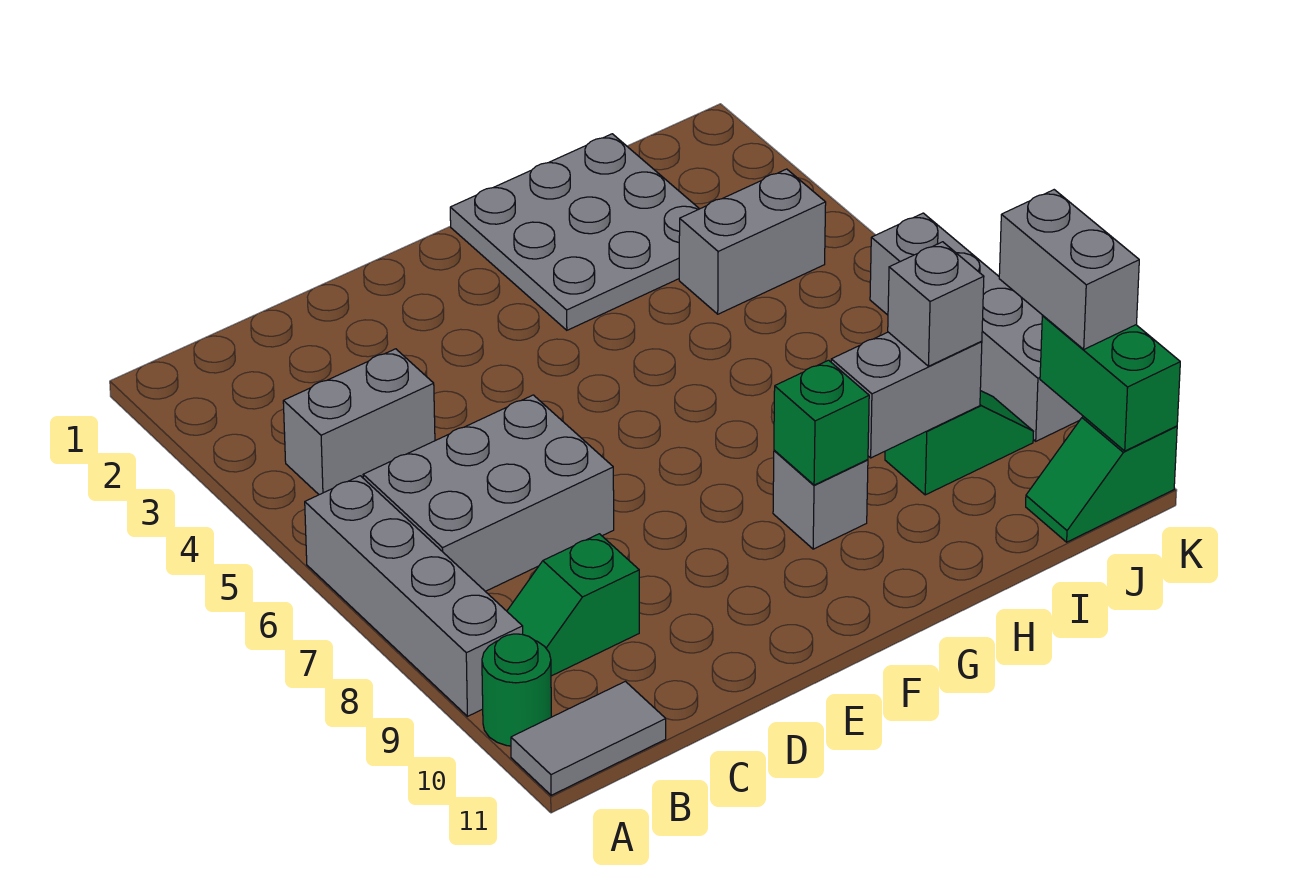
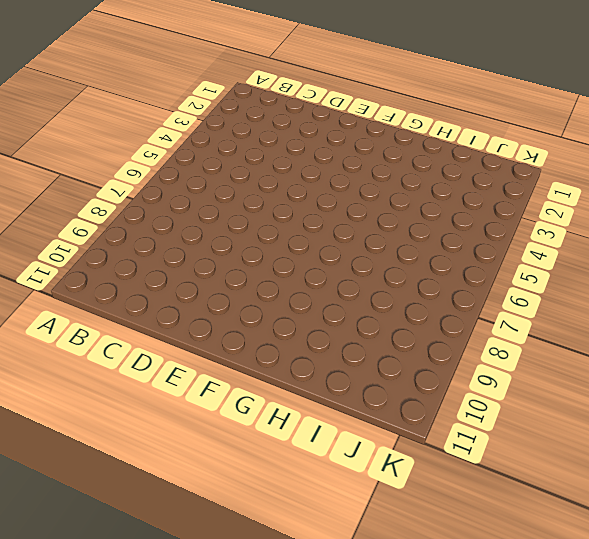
none -> grey 1x4 brick [305,476,523,716]
none -> green 1x1 round brick [482,634,551,746]
none -> grey 1x2 tile [511,681,666,795]

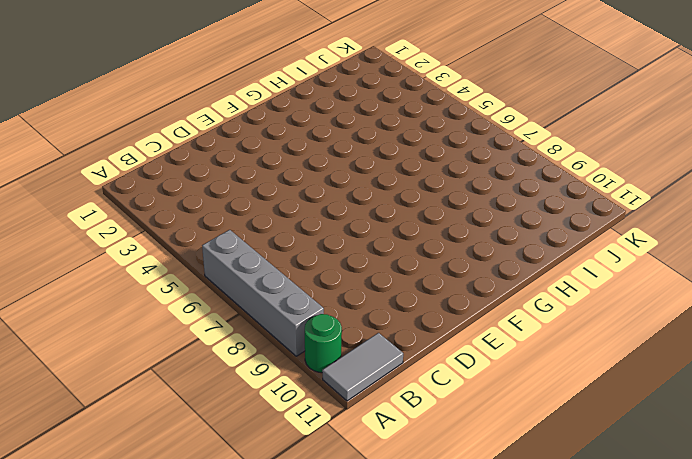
none -> grey 1x2 brick [283,349,435,495]
none -> grey 2x3 brick [363,395,614,591]
none -> green 1x2 slope [507,534,639,676]

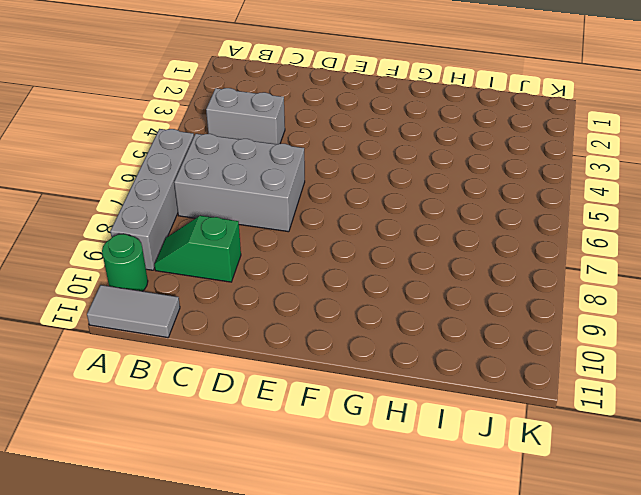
none -> grey 3x3 plate [450,134,699,330]
none -> grey 1x1 brick [773,450,868,549]
none -> grey 1x2 brick [679,169,826,314]

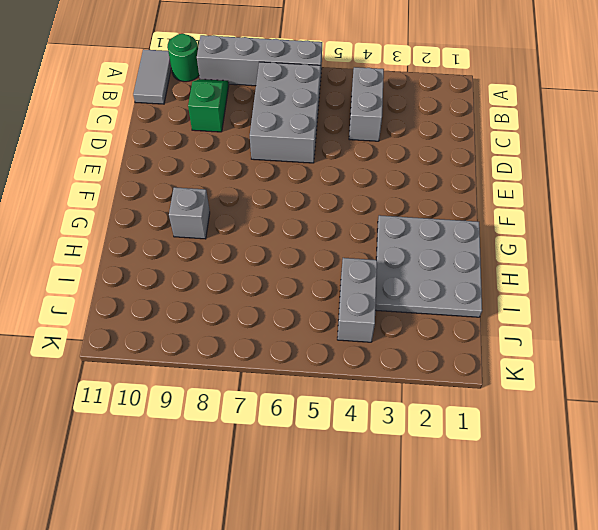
none -> green 1x2 slope [885,391,1033,495]
none -> green 1x2 slope [1026,417,1177,542]
none -> grey 1x4 brick [870,213,1084,441]

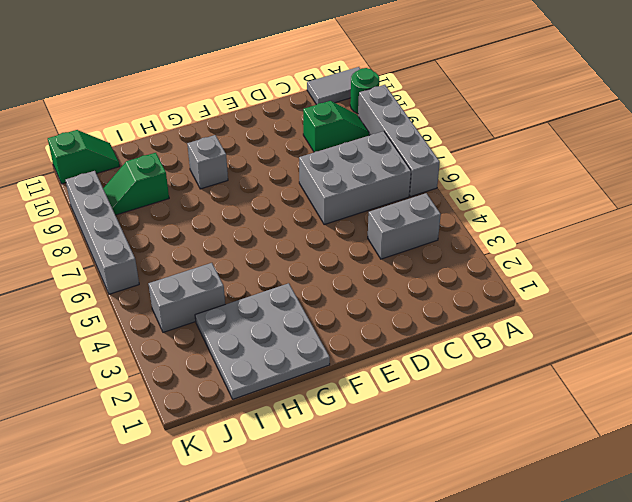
none -> green 1x1 brick [774,360,869,485]
none -> grey 1x2 brick [831,332,982,458]
none -> green 1x2 brick [1040,316,1180,451]

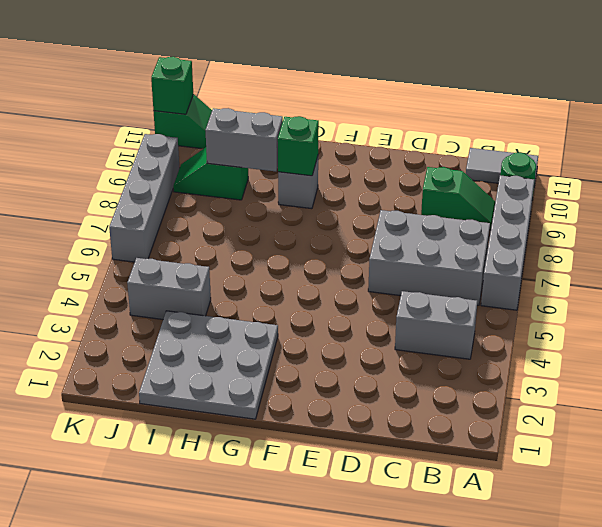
green 1x1 brick [151,57,193,114] -> green 1x2 brick [1040,316,1180,451]
none -> grey 1x1 brick [888,242,984,366]
none -> grey 1x2 brick [999,190,1139,349]

